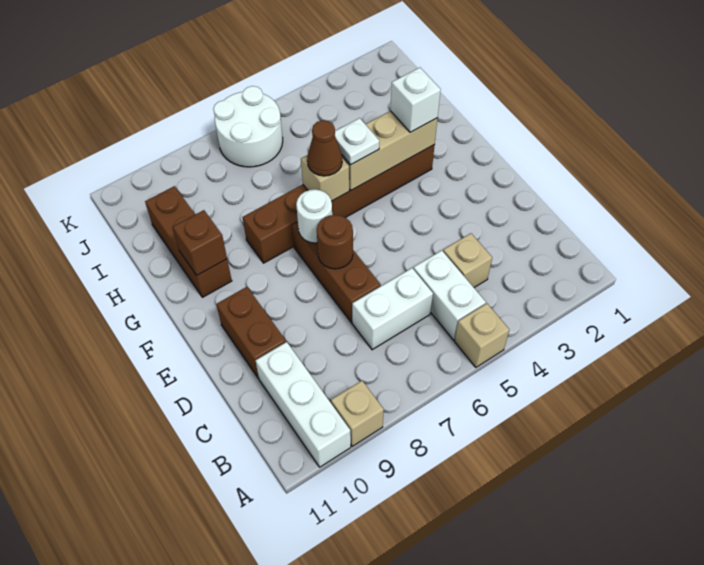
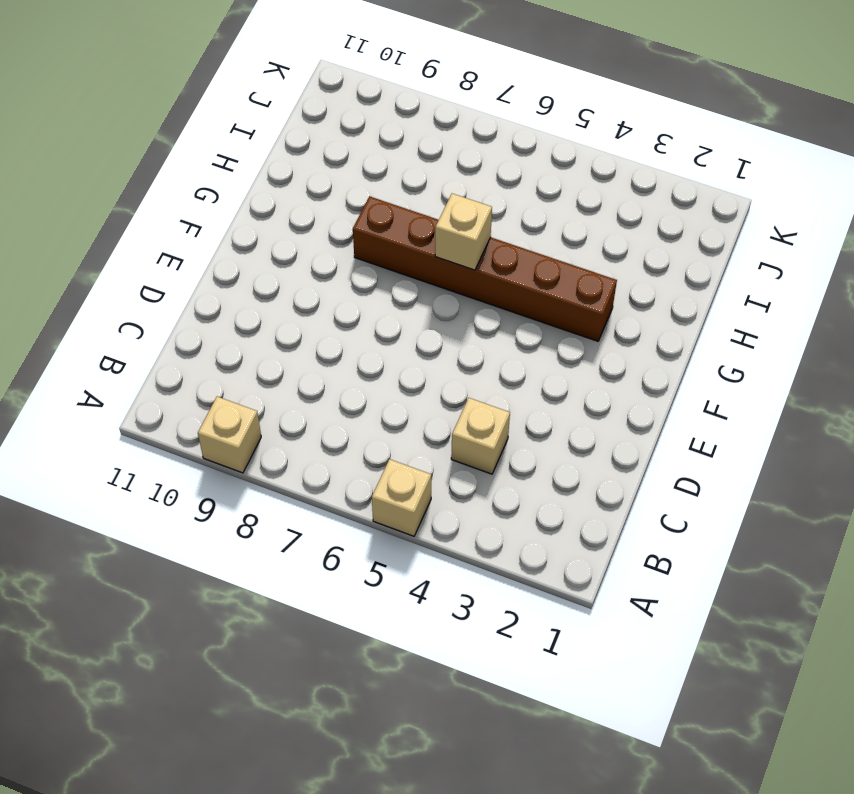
none -> white 1x3 brick [255,342,351,467]
none -> white 1x2 brick [413,251,486,340]
none -> white 1x2 brick [352,268,433,350]

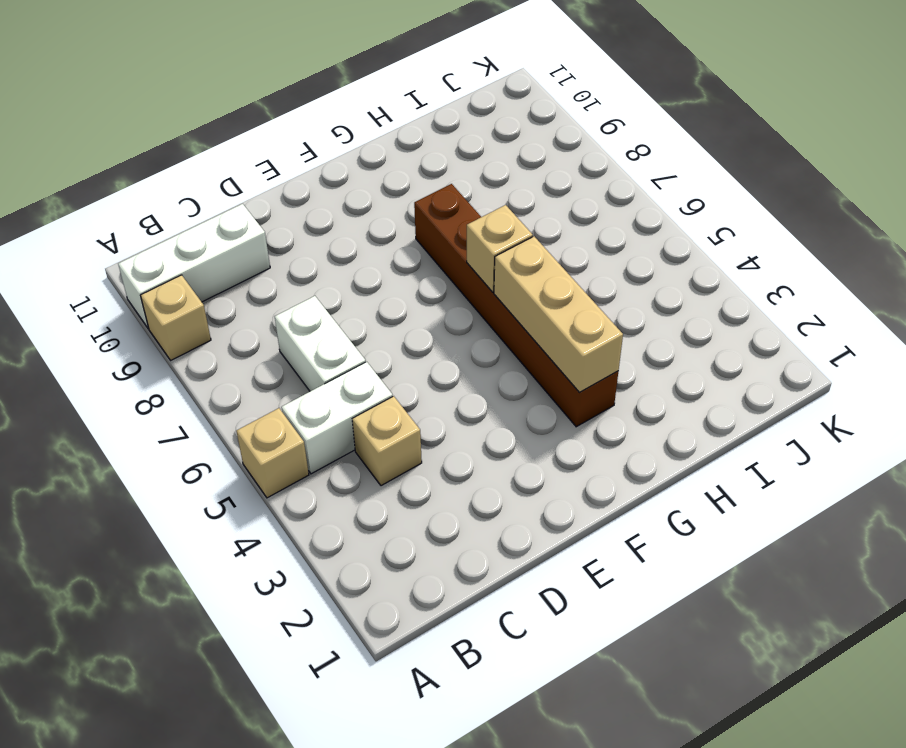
none -> brown 1x3 brick [292,222,381,323]
none -> brown 1x2 brick [216,287,286,378]
none -> brown 1x3 brick [145,186,232,297]

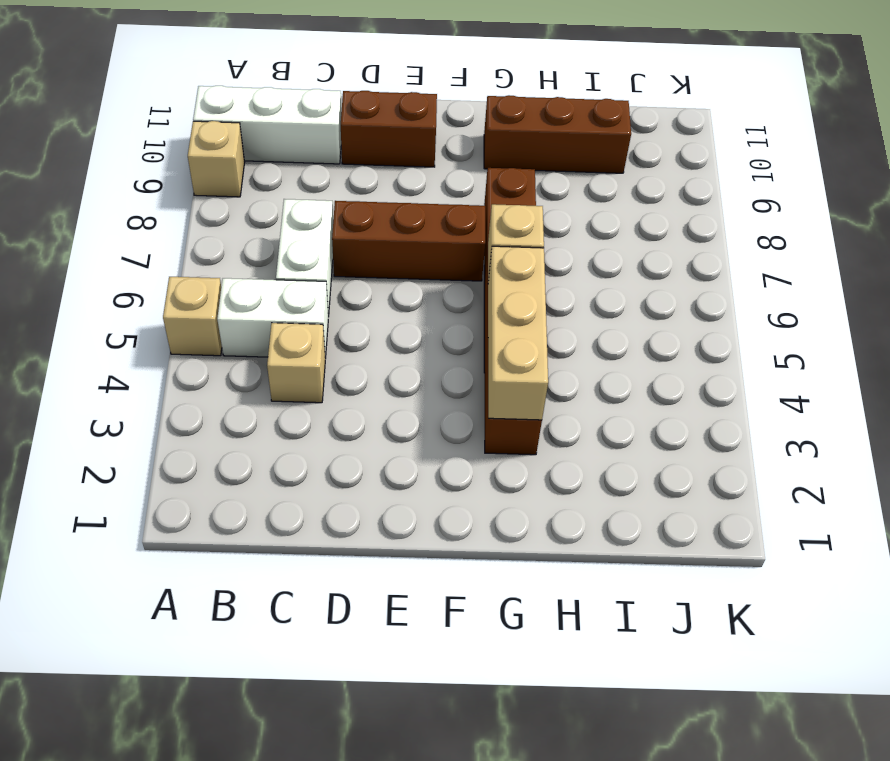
none -> white 2x2 round brick [213,86,283,167]
none -> brown 1x1 round brick [317,215,353,269]
none -> white 1x1 round brick [296,189,332,243]

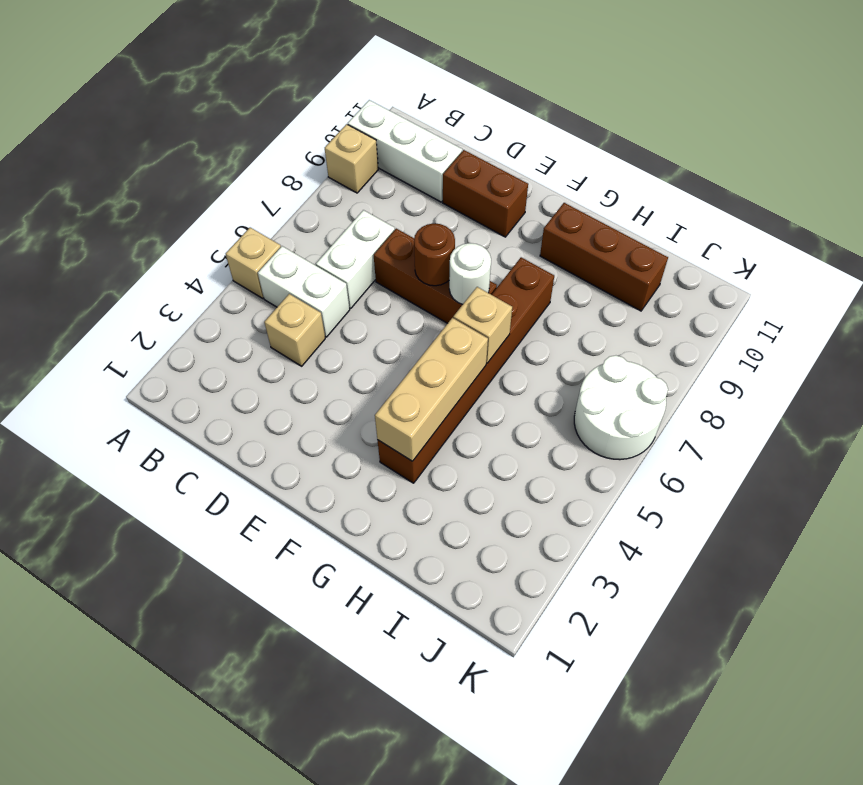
none -> brown 1x1 brick [173,210,227,275]
none -> white 1x1 brick [390,68,441,132]
none -> white 1x1 plate [335,118,379,165]

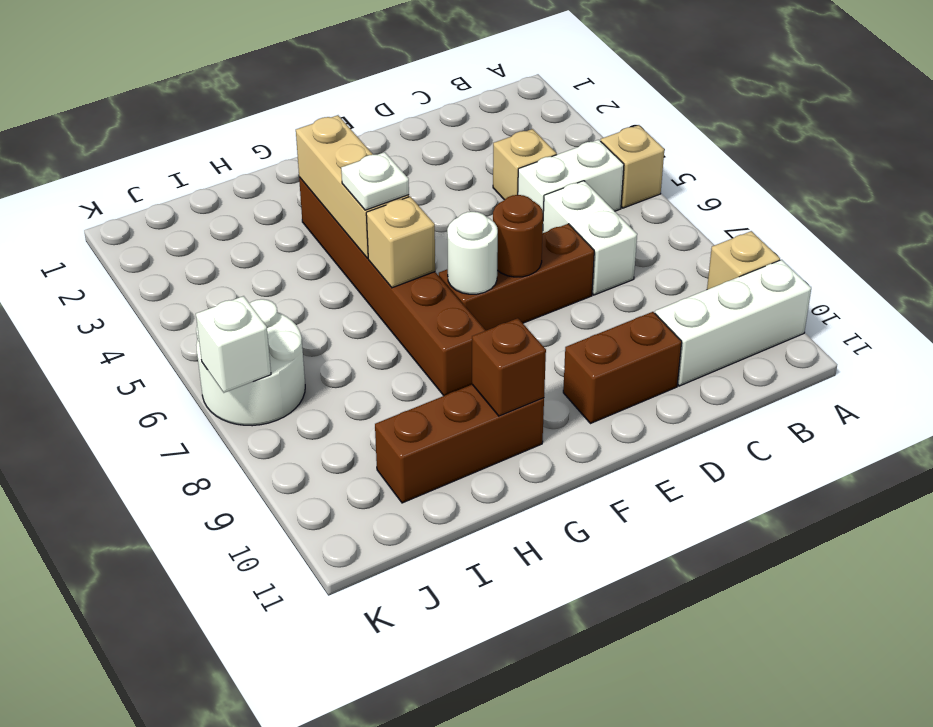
white 1x1 brick [196,296,271,393] -> white 1x1 brick moved to [390,68,441,132]
none -> brown 1x1 cone [307,120,342,176]

